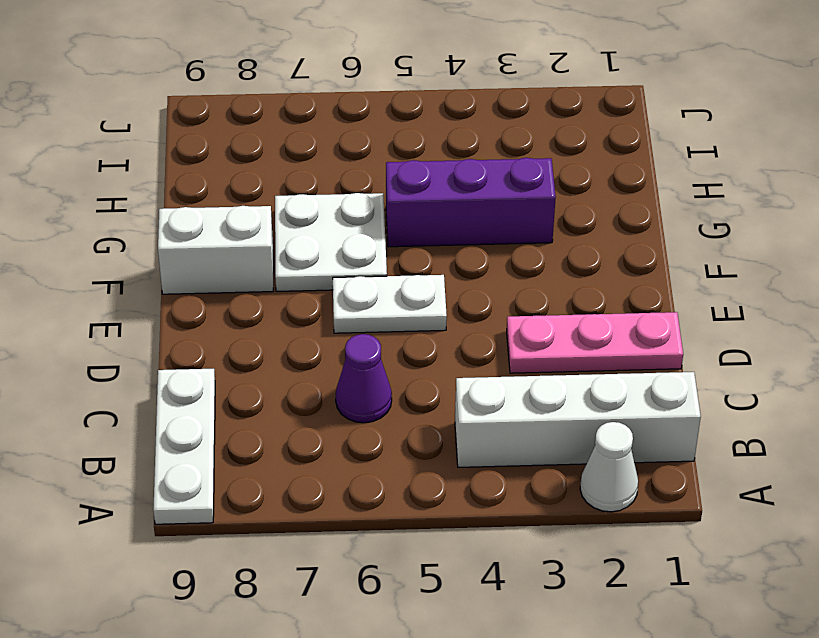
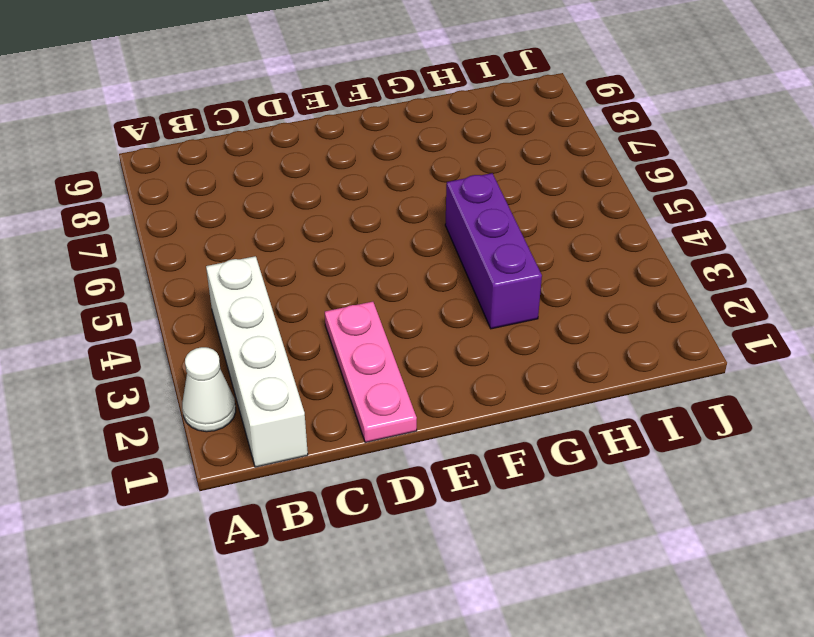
none -> white 1x3 plate [153,369,215,524]
none -> purple 1x1 cone [336,334,392,423]

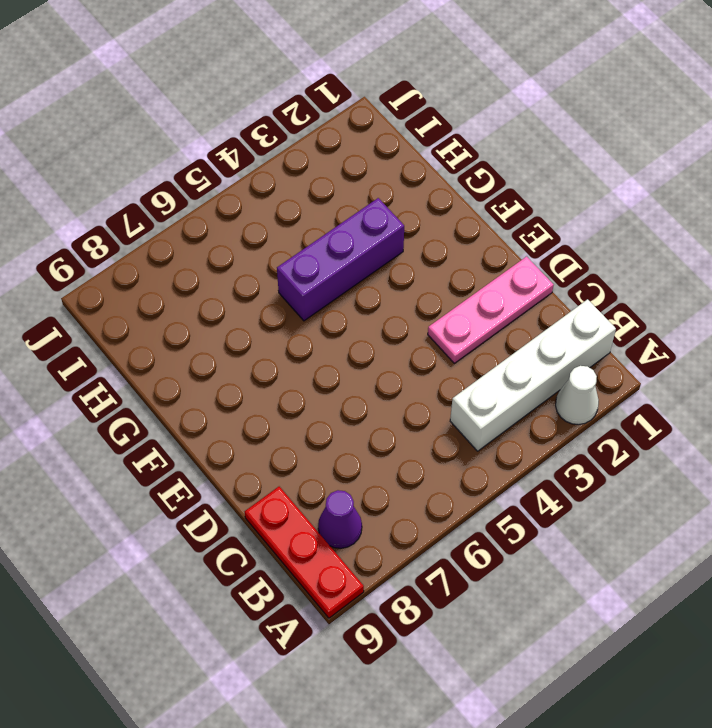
red 1x3 plate [245,487,364,618] -> white 1x3 plate [153,369,215,524]
purple 1x1 cone [318,490,362,548] -> purple 1x1 cone moved to [336,334,392,423]
none -> white 1x2 plate [333,275,447,333]
none -> white 2x2 plate [275,193,387,291]

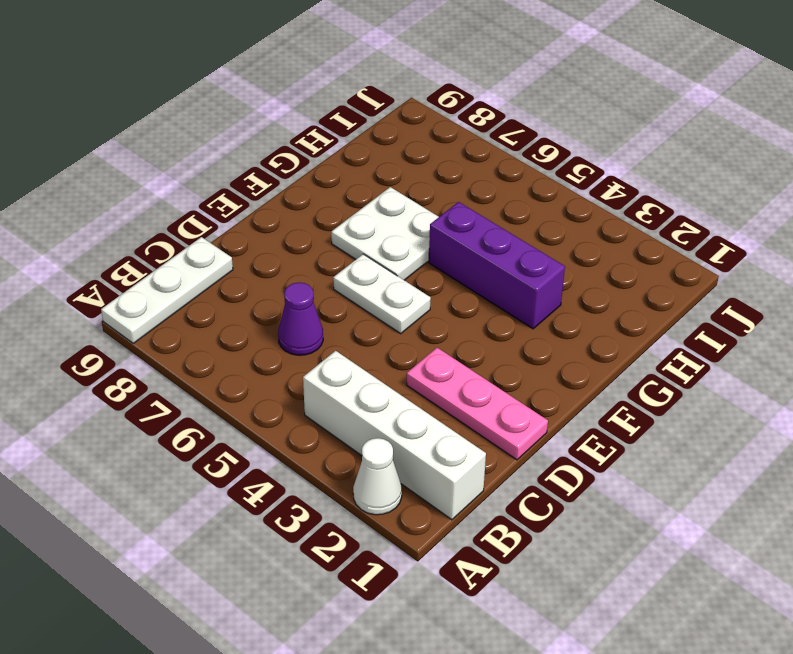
none -> white 1x2 brick [158,206,273,294]

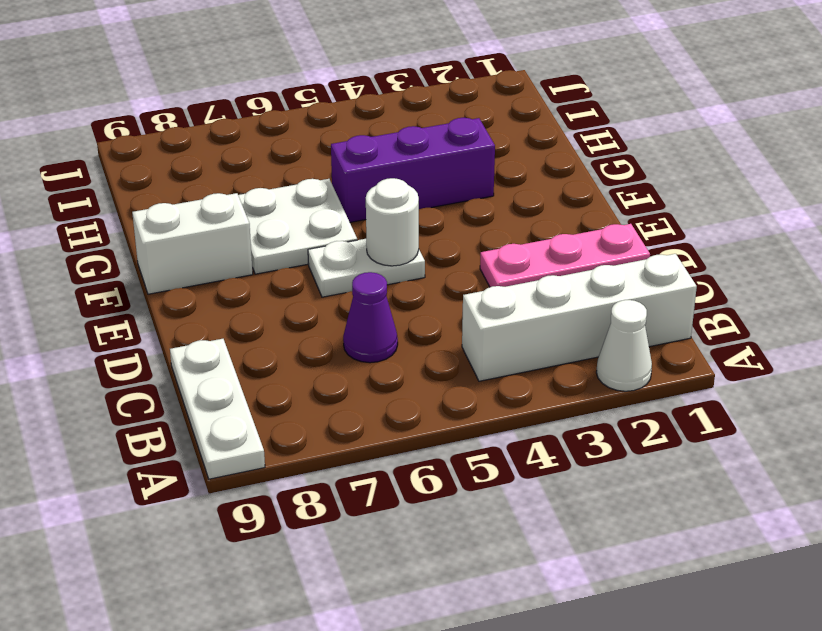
white 1x1 round brick [366,178,419,266] -> none

